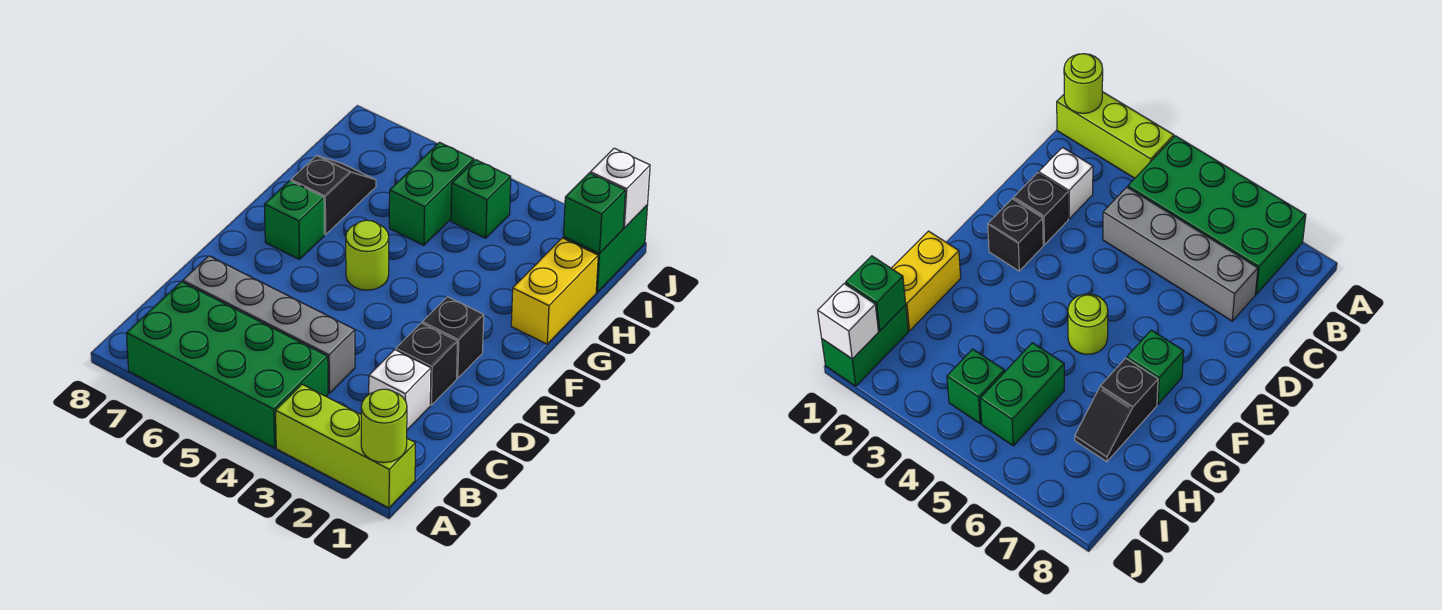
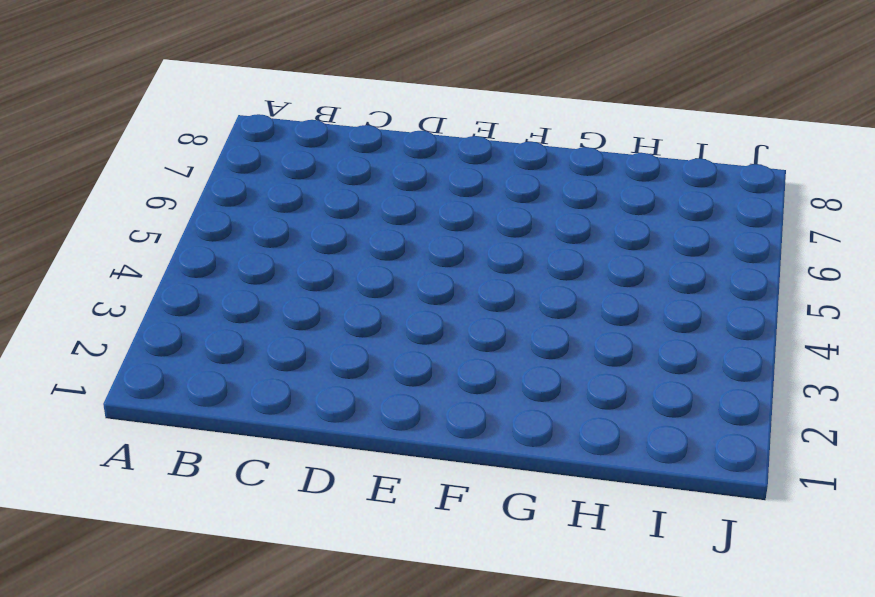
none -> lime 1x3 brick [276,384,415,508]
none -> green 2x4 brick [126,282,328,448]
none -> white 1x1 brick [369,350,431,430]

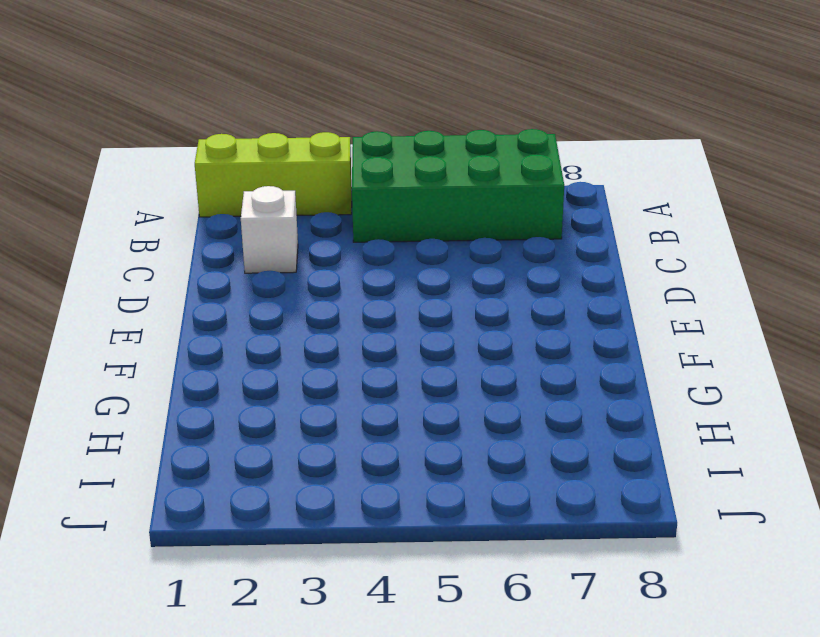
none -> grey 1x4 brick [183,256,355,393]
none -> black 1x1 brick [396,323,457,405]
none -> black 1x1 brick [423,297,484,378]

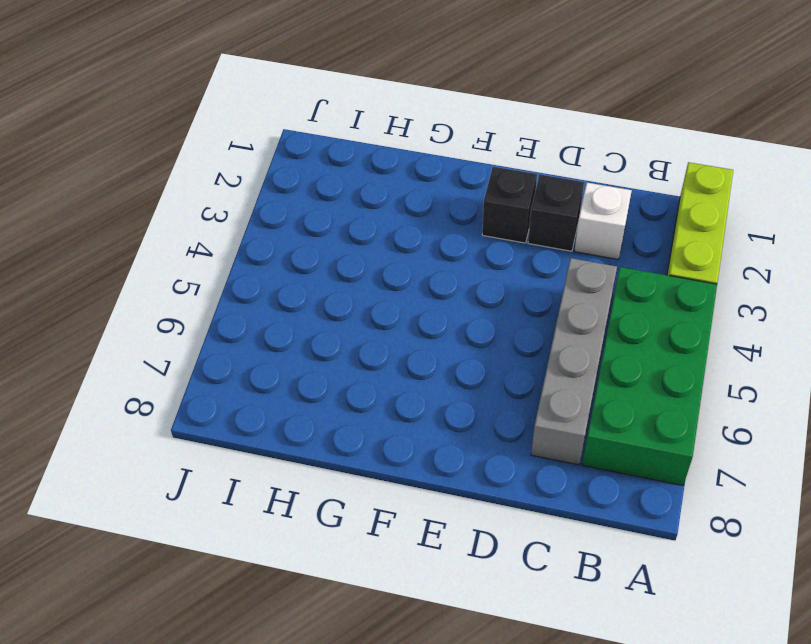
none -> lime 1x1 round brick [346,220,389,290]
none -> green 1x1 brick [264,181,324,259]
none -> yellow 1x2 brick [511,238,598,344]

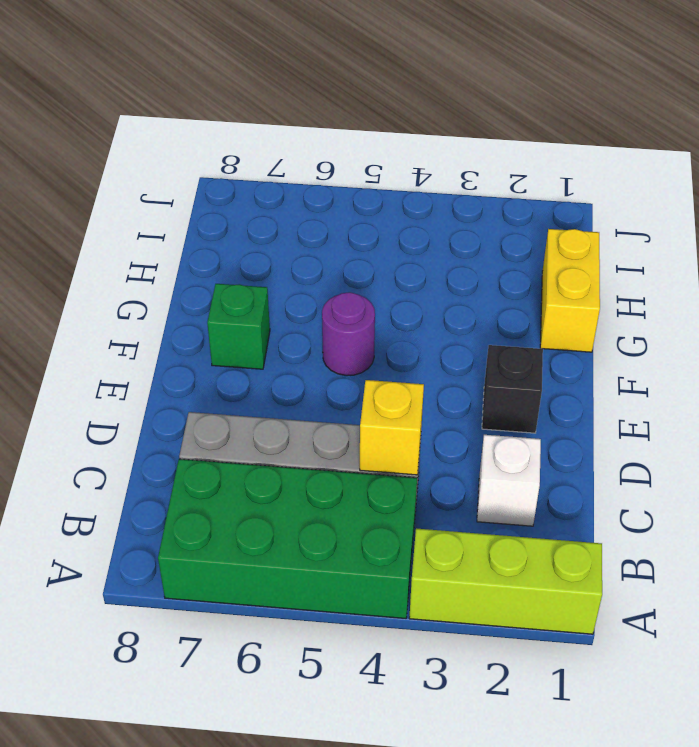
yellow 1x1 brick [360,380,424,475] -> none
purple 1x1 round brick [322,292,375,376] -> lime 1x1 round brick [346,220,389,290]
none -> black 1x1 brick [396,323,457,405]
none -> black 1x2 slope [291,156,376,235]
none -> green 1x2 brick [389,142,474,245]

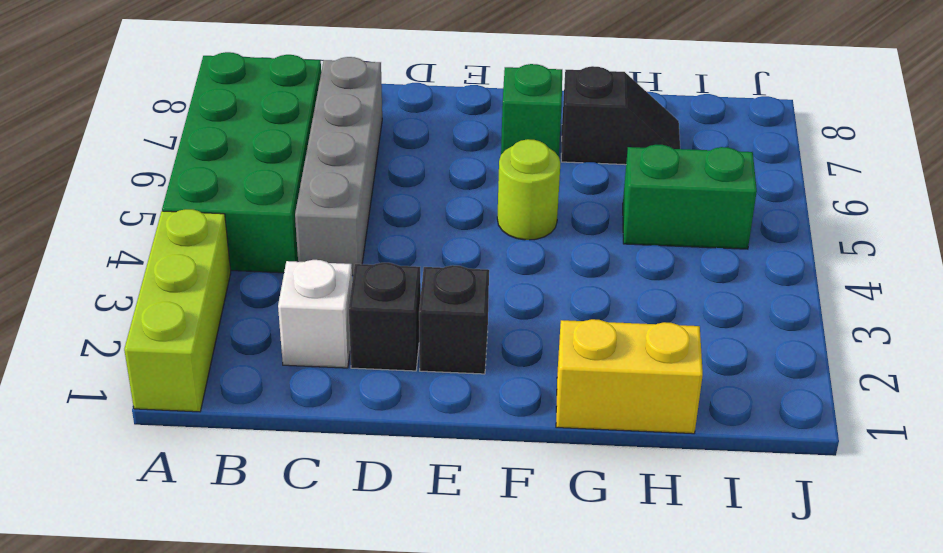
none -> green 1x2 brick [563,205,647,292]
none -> green 1x1 brick [451,160,511,238]
none -> lime 1x1 round brick [361,389,407,463]

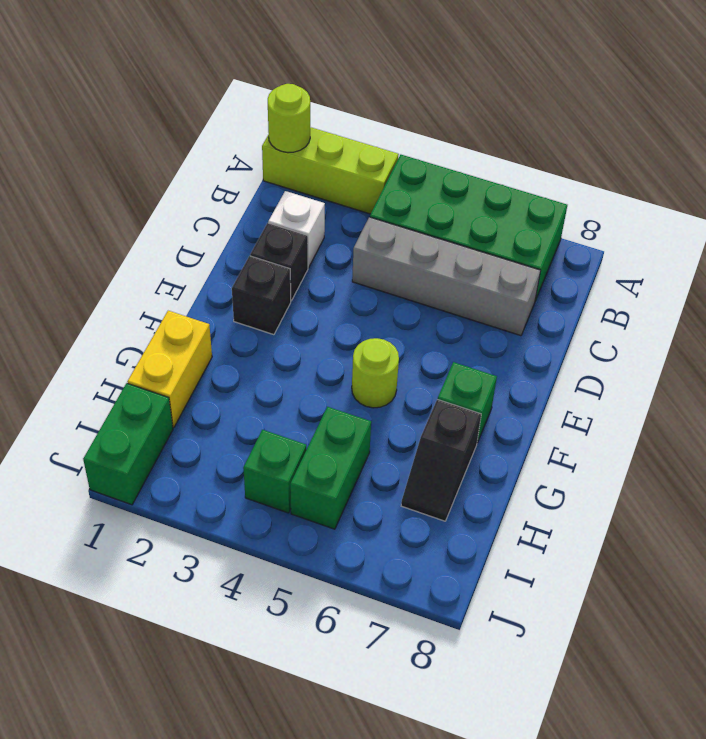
none -> green 1x1 brick [563,173,625,253]
none -> white 1x1 brick [590,148,650,228]

